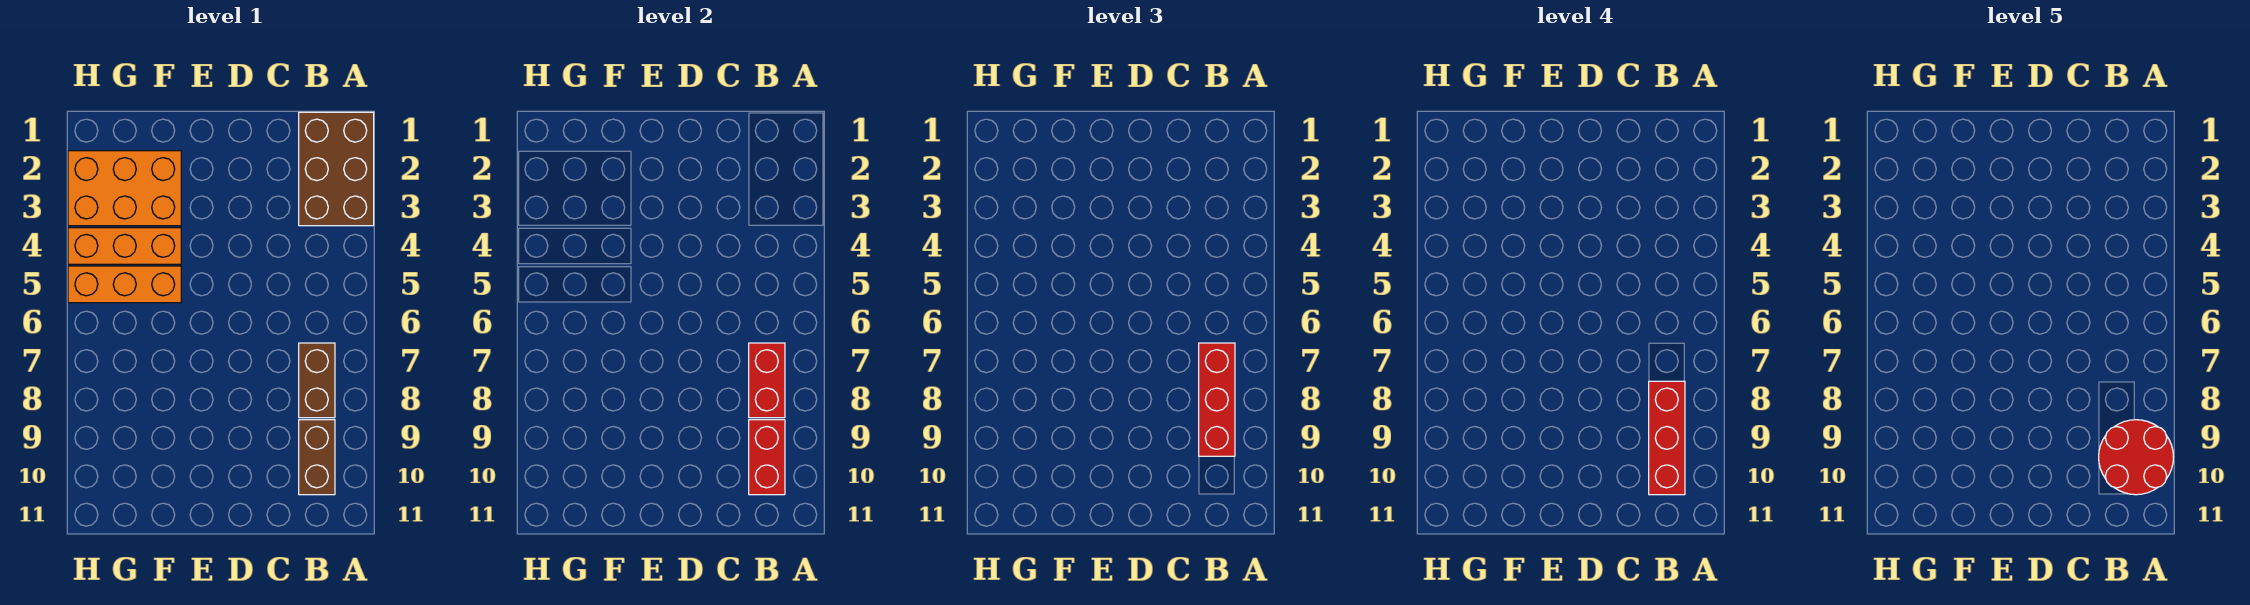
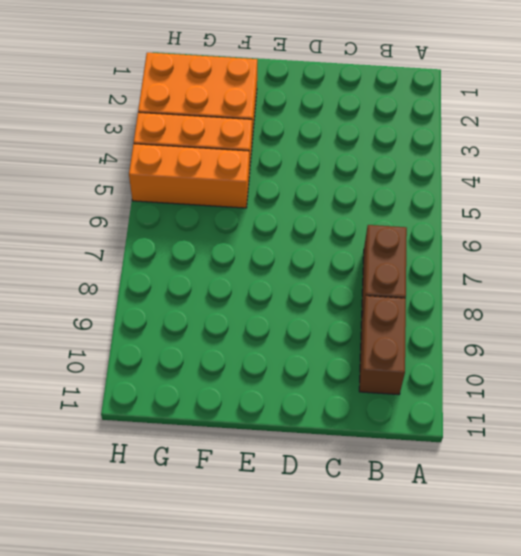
none -> brown 2x3 brick [299,112,374,226]
none -> red 1x2 brick [749,343,785,418]

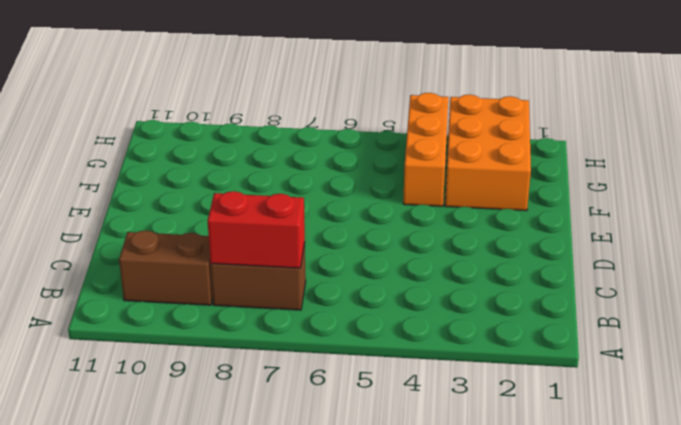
none -> brown 2x3 brick [299,112,374,226]
none -> orange 1x3 brick [68,266,181,303]

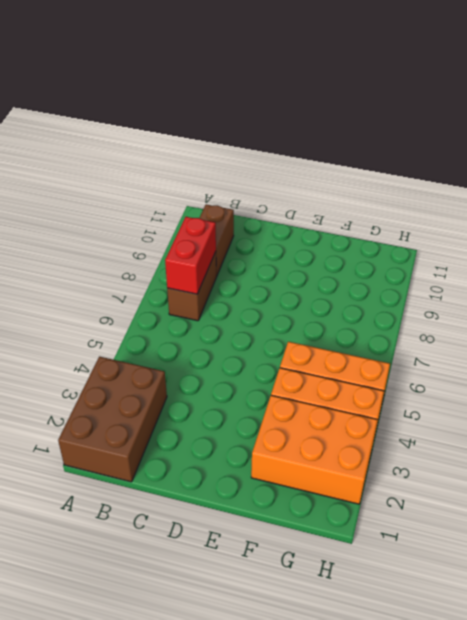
none -> red 1x2 brick [749,420,785,495]
none -> red 1x3 brick [1199,343,1235,456]

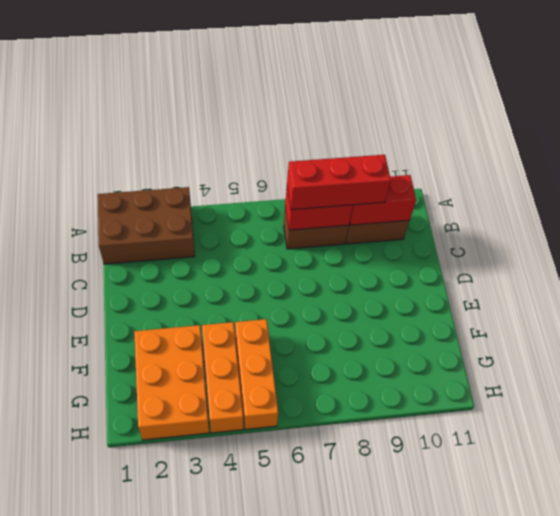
none -> red 1x3 brick [1649,381,1685,495]
none -> red 2x2 round brick [2099,420,2173,495]

